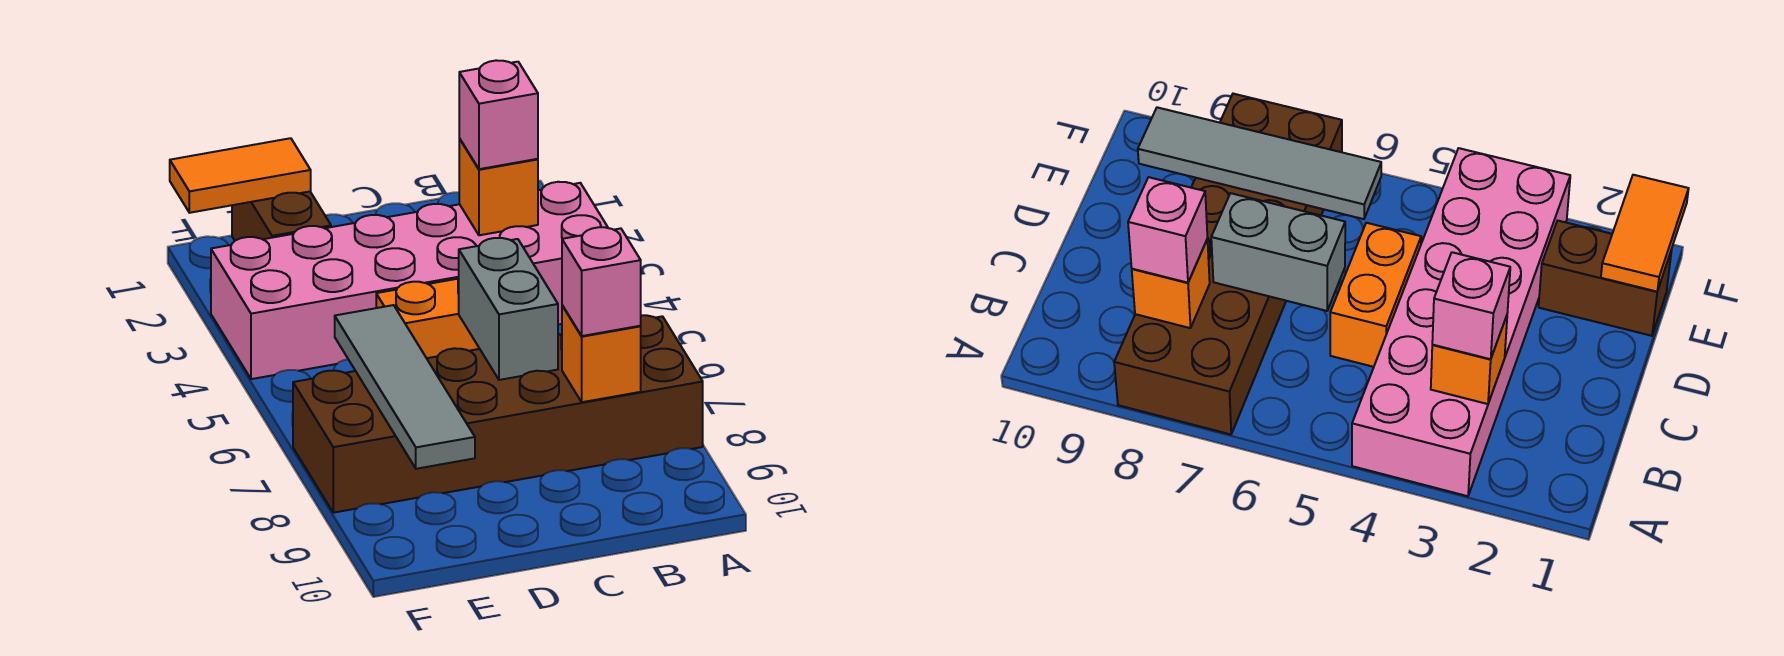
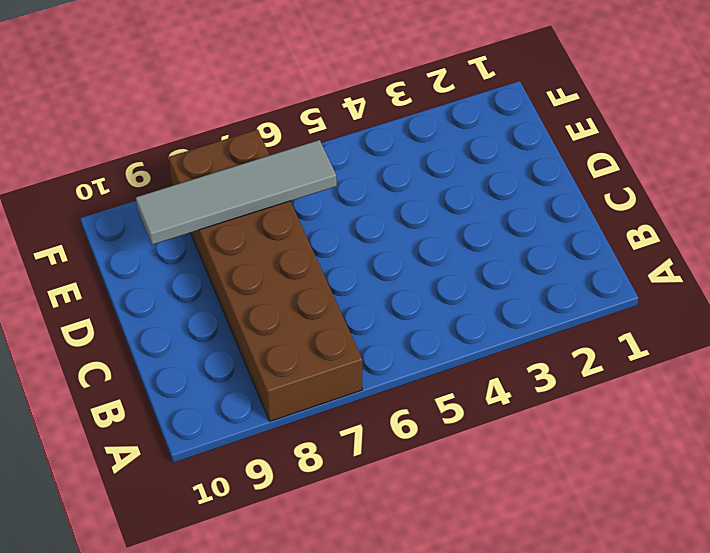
none -> pink 2x6 brick [211,182,608,379]
none -> orange 1x2 brick [376,279,480,358]

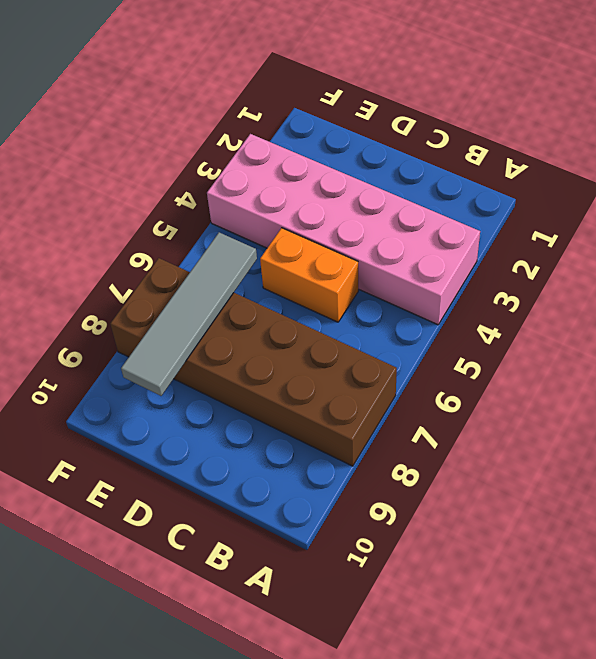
none -> brown 1x2 brick [232,192,331,241]
none -> orange 1x1 brick [459,138,538,235]

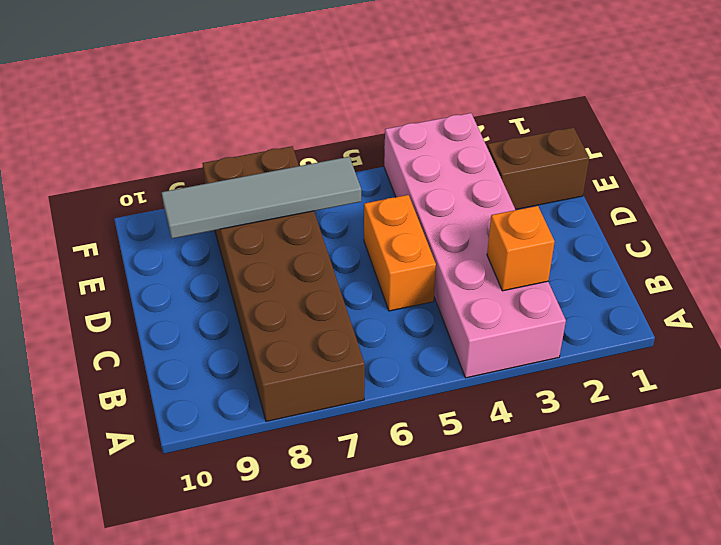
none -> orange 1x1 brick [562,305,641,402]
none -> grey 1x2 brick [459,238,558,380]

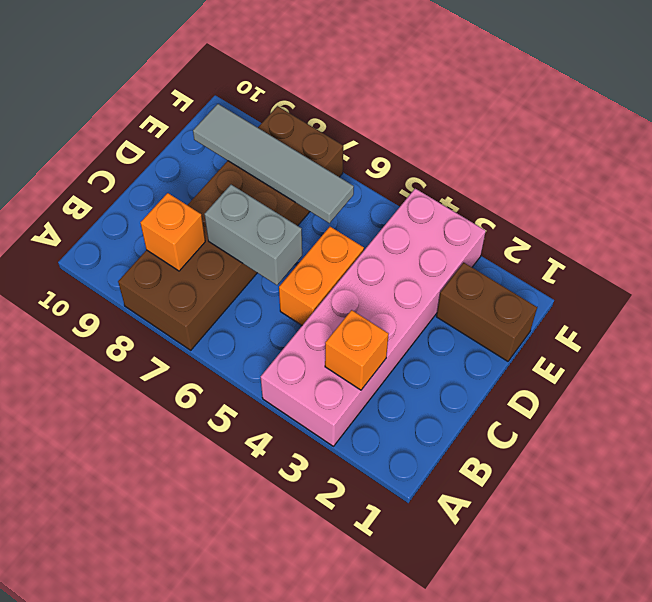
none -> orange 1x2 tile [170,138,311,213]
none -> pink 1x1 brick [459,60,538,169]

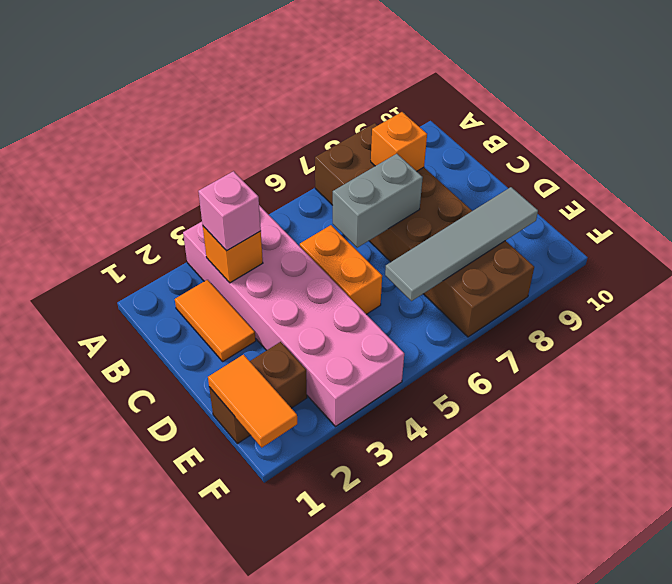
orange 1x2 tile [175,280,256,361] -> none
none -> pink 1x1 brick [562,227,641,336]

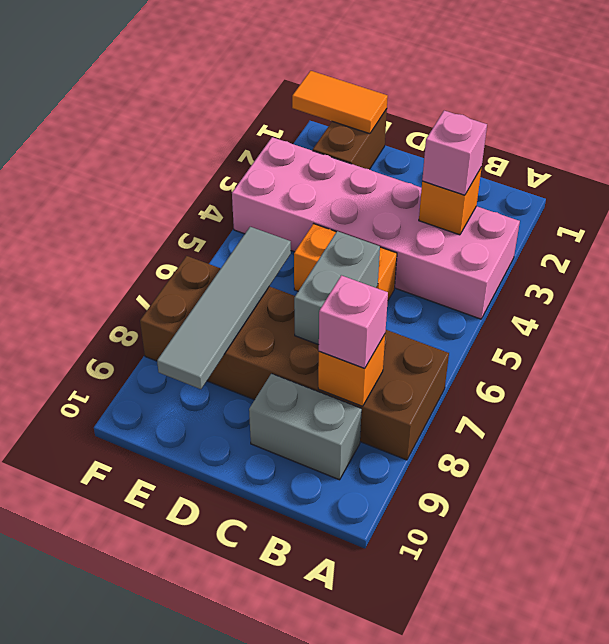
grey 1x2 brick [249,374,362,480] -> none

